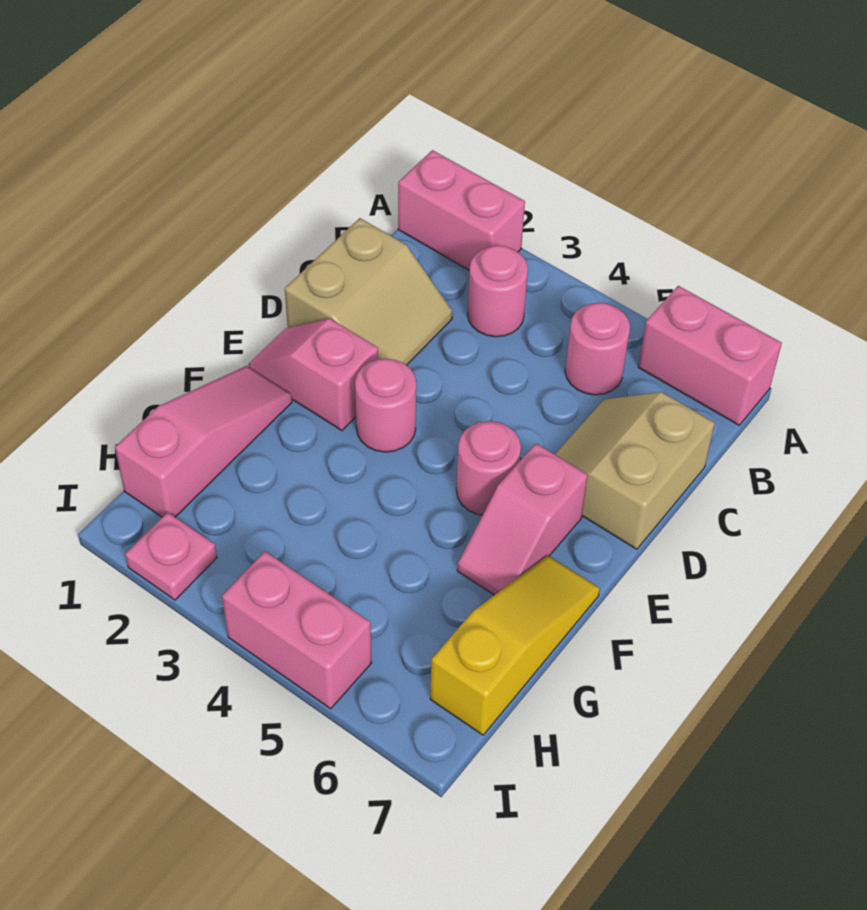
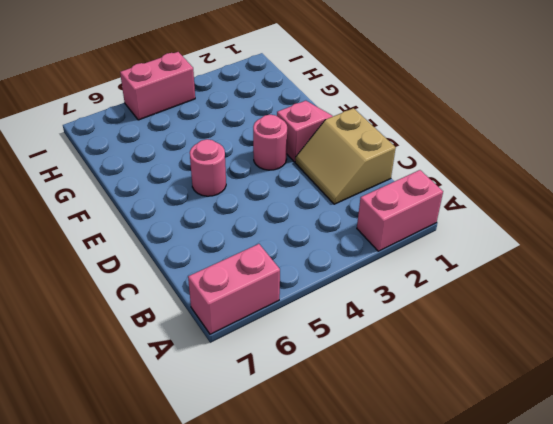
none -> pink 1x1 round brick [468,245,528,337]
none -> pink 1x1 round brick [565,303,630,395]
none -> tan 2x2 slope [555,392,715,549]

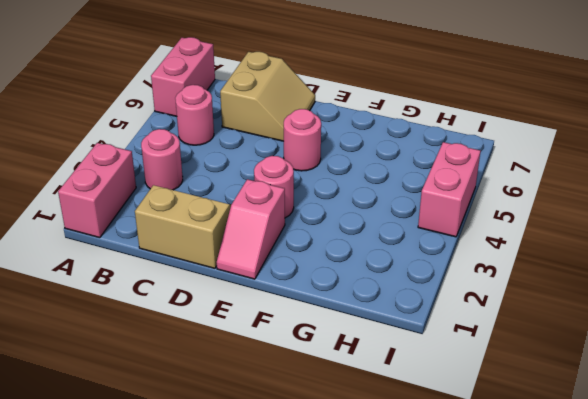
tan 2x2 slope [220,52,315,141] -> tan 2x2 slope turned to [555,392,715,549]
none -> pink 1x2 slope [457,444,588,595]
none -> pink 1x3 slope [115,366,292,517]
none -> yellow 1x3 slope [430,556,600,735]

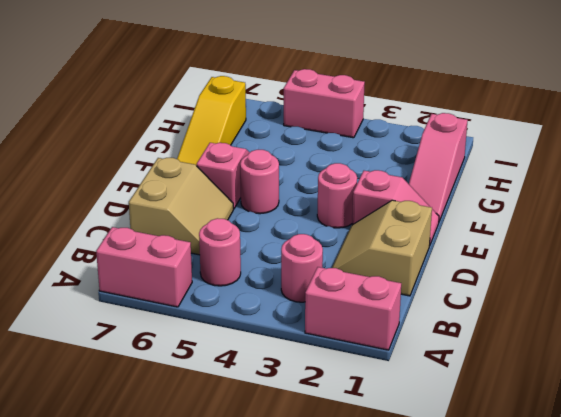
none -> pink 1x1 plate [125,512,217,600]

